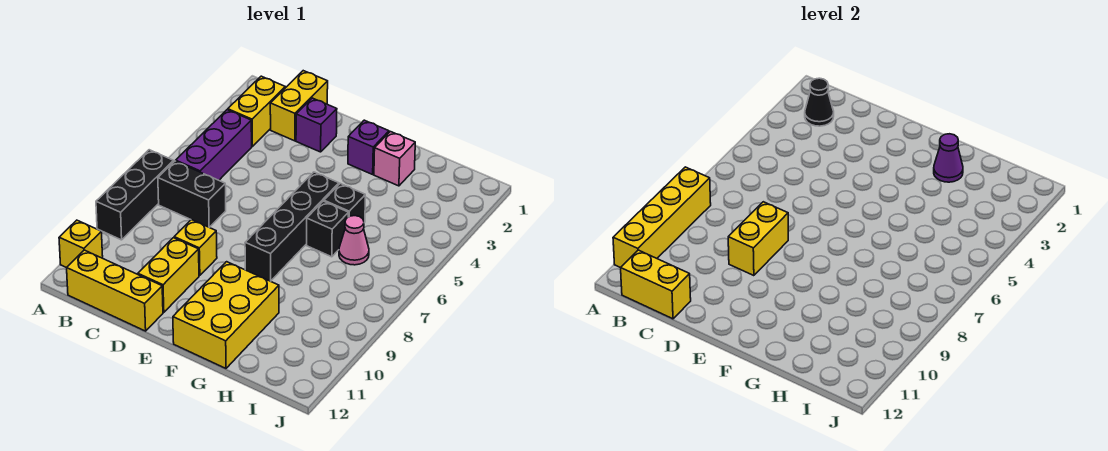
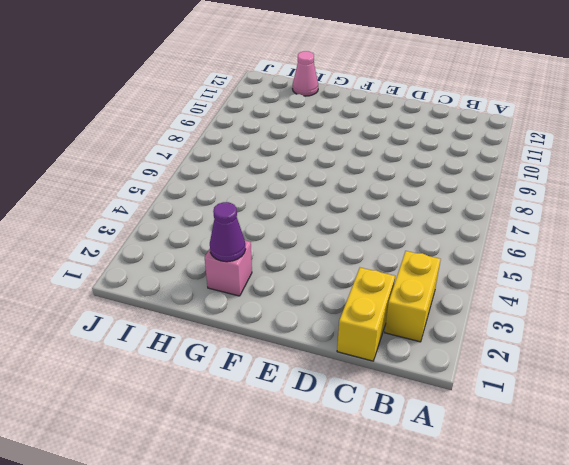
pink 1x1 cone [293,51,318,96] -> pink 1x1 cone moved to [339,216,369,265]
none -> black 1x3 brick [96,150,174,240]
none -> yellow 1x1 brick [59,220,103,268]
none -> purple 1x3 brick [176,110,252,180]

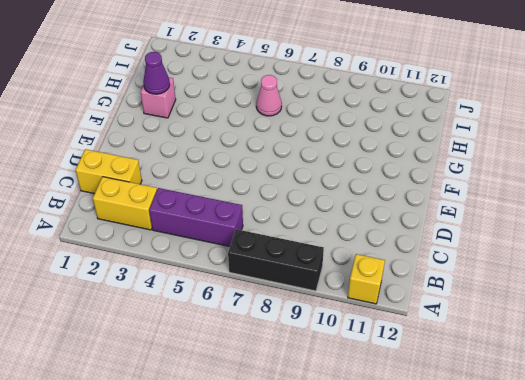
none -> black 1x2 brick [158,161,226,227]
none -> yellow 1x3 brick [67,250,163,331]
none -> purple 1x1 brick [296,98,337,152]

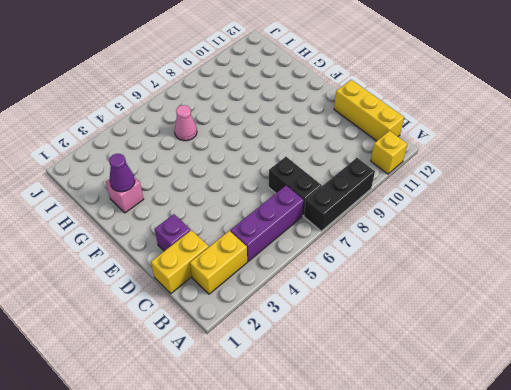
none -> yellow 1x1 brick [174,220,217,276]
none -> yellow 1x2 brick [138,238,199,312]
none -> purple 1x1 brick [348,120,389,174]

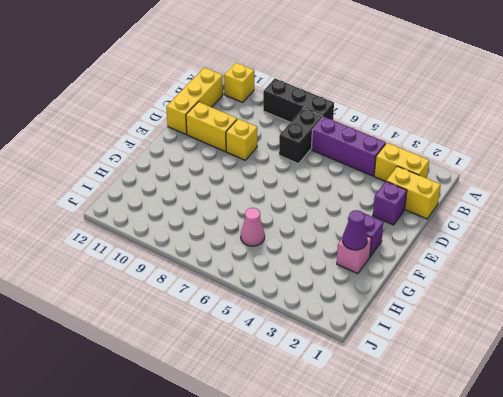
none -> black 1x4 brick [245,172,339,281]
none -> yellow 2x3 brick [173,262,279,368]
none -> black 1x1 brick [324,184,365,223]

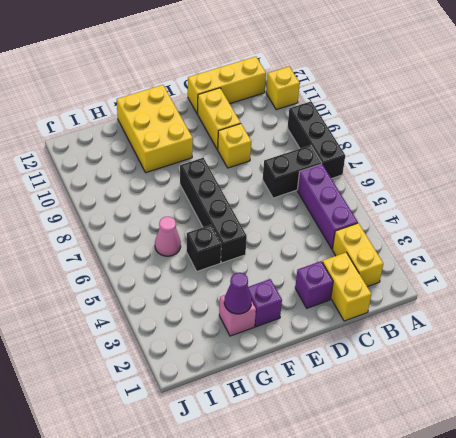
none -> black 1x1 brick [307,201,349,257]
none -> yellow 1x4 brick [613,167,711,268]
none -> black 1x1 cone [805,78,834,126]

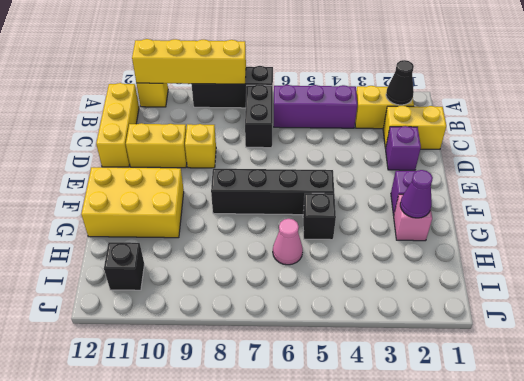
black 1x1 brick [104,242,144,290] -> black 1x1 brick moved to [307,201,349,257]
none -> yellow 1x2 brick [621,250,691,319]
none -> yellow 1x2 brick [728,202,788,276]

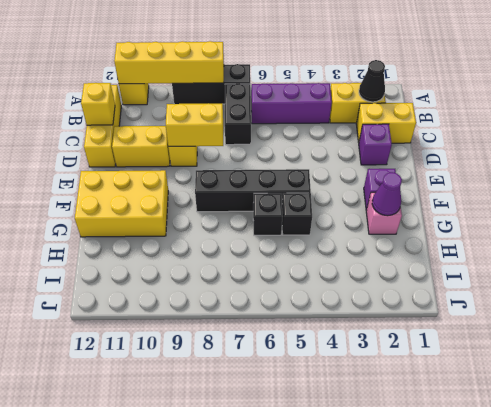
yellow 1x1 brick [81,83,115,125] -> yellow 1x2 brick [621,250,691,319]
none -> pink 1x1 cone [339,216,369,265]

